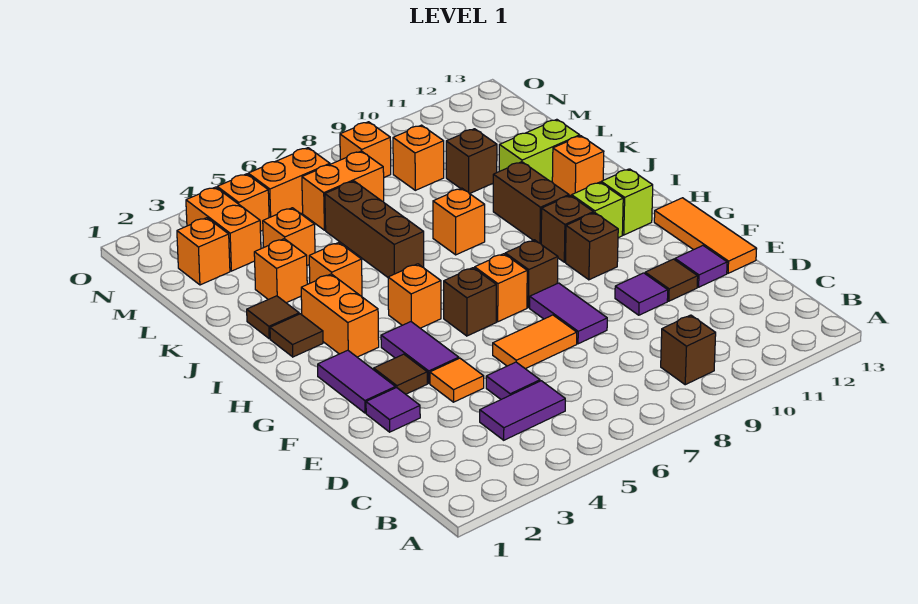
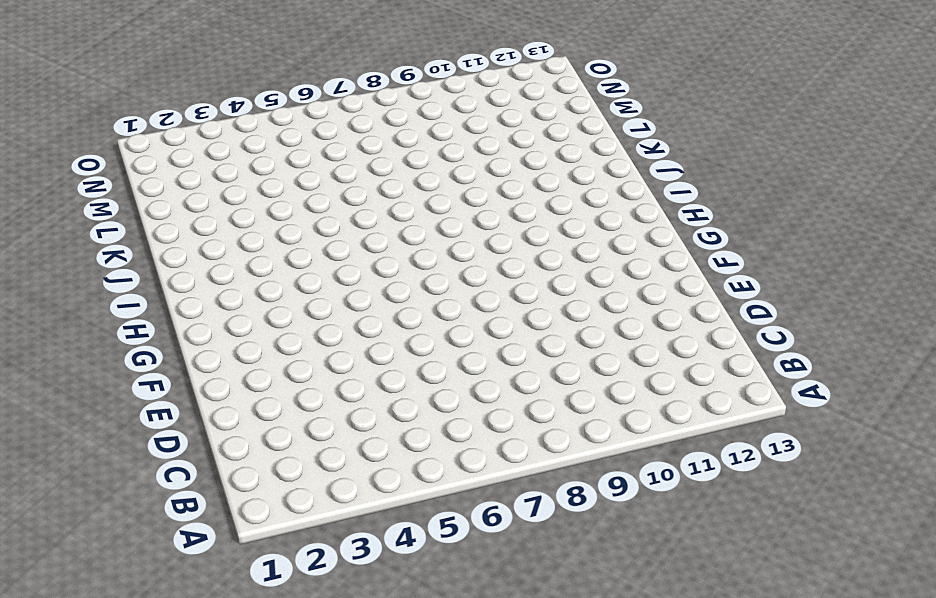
none -> brown 1x1 brick [661,315,716,385]
none -> purple 1x2 tile [480,381,565,440]
none -> purple 1x1 tile [486,362,540,399]
none -> purple 1x1 tile [366,388,420,432]

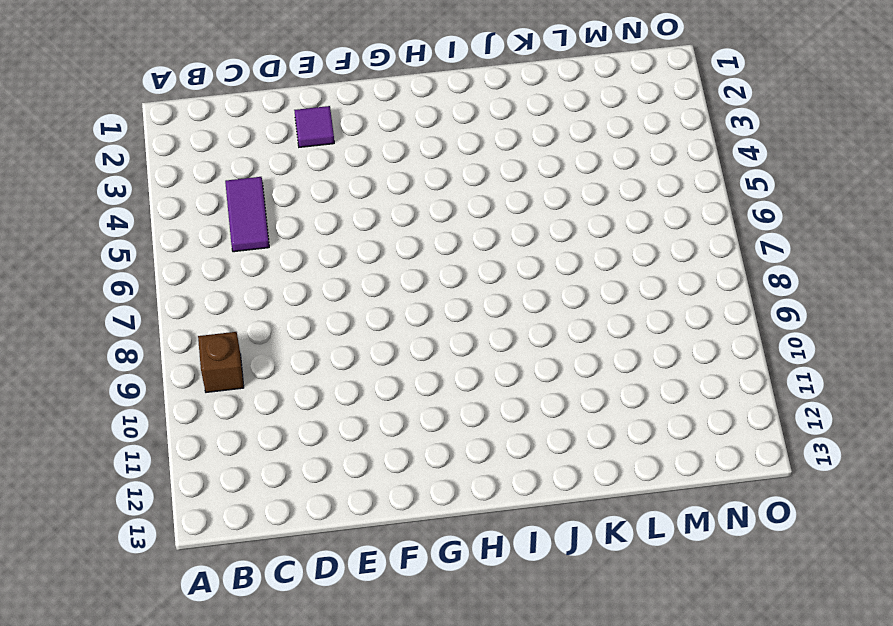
none -> purple 1x1 tile [486,362,540,399]
none -> orange 1x1 tile [430,358,484,402]
none -> orange 1x2 tile [493,315,577,369]
none -> purple 1x2 tile [530,283,607,344]

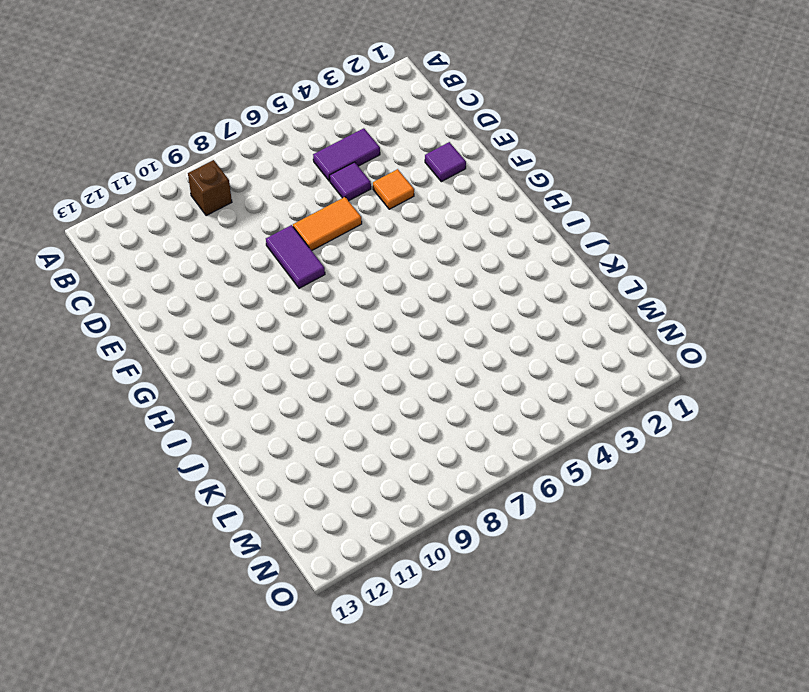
none -> purple 1x1 tile [615,273,668,315]
none -> brown 1x1 tile [645,259,698,301]
none -> purple 1x1 tile [675,246,727,287]
none -> orange 1x3 tile [654,198,757,273]

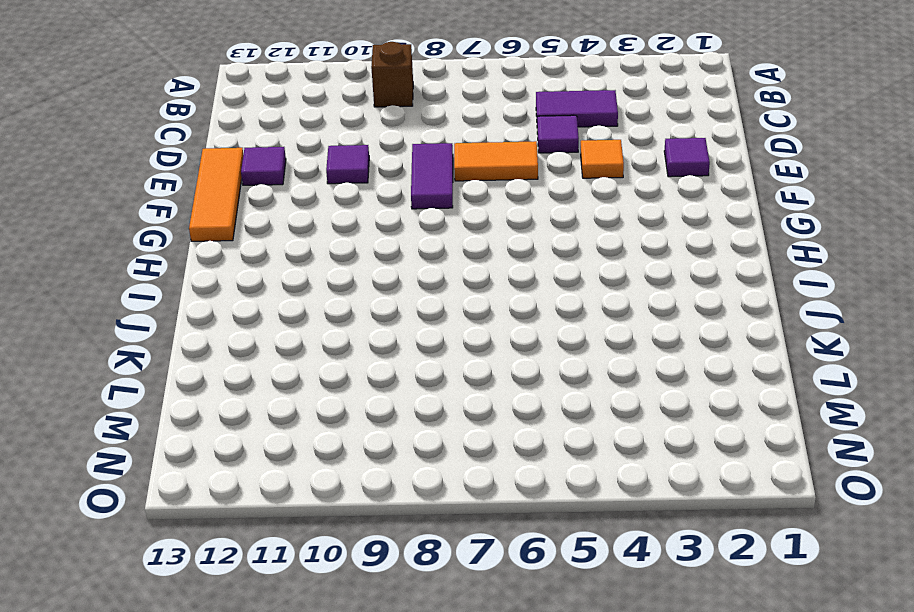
none -> brown 1x1 tile [645,259,698,301]
none -> purple 1x2 tile [318,350,395,413]
none -> brown 1x1 tile [374,354,427,394]
none -> purple 1x2 tile [381,322,459,383]

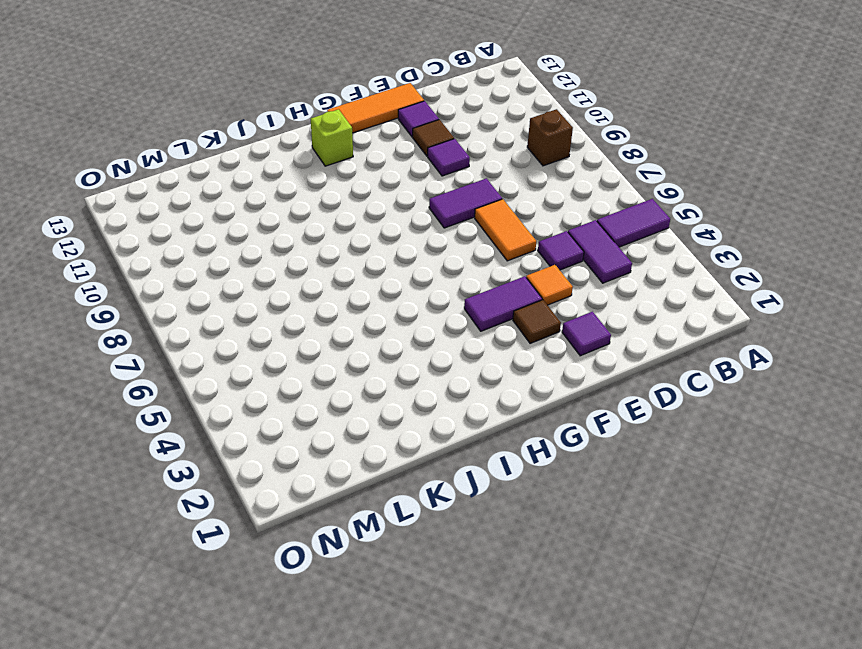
purple 1x2 tile [597,199,670,247] -> purple 1x2 tile moved to [318,350,395,413]
none -> brown 1x1 brick [444,268,496,336]
none -> orange 1x1 brick [475,254,527,322]
none -> brown 1x1 brick [505,240,558,308]
none -> brown 1x1 brick [566,213,618,280]

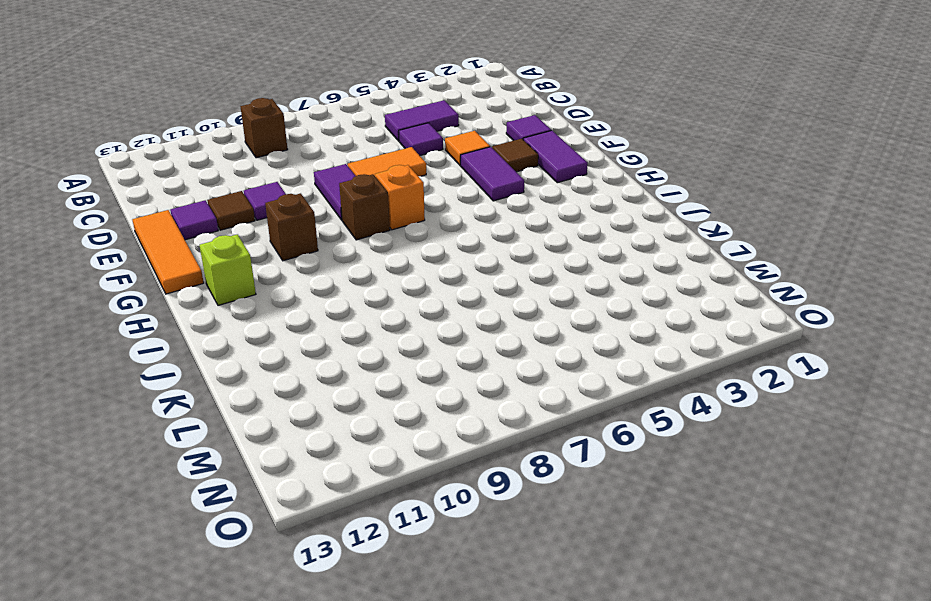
none -> brown 1x1 brick [444,268,496,336]
none -> orange 1x2 brick [301,274,379,357]
none -> orange 1x1 brick [388,264,441,328]
none -> brown 1x1 brick [541,196,593,262]

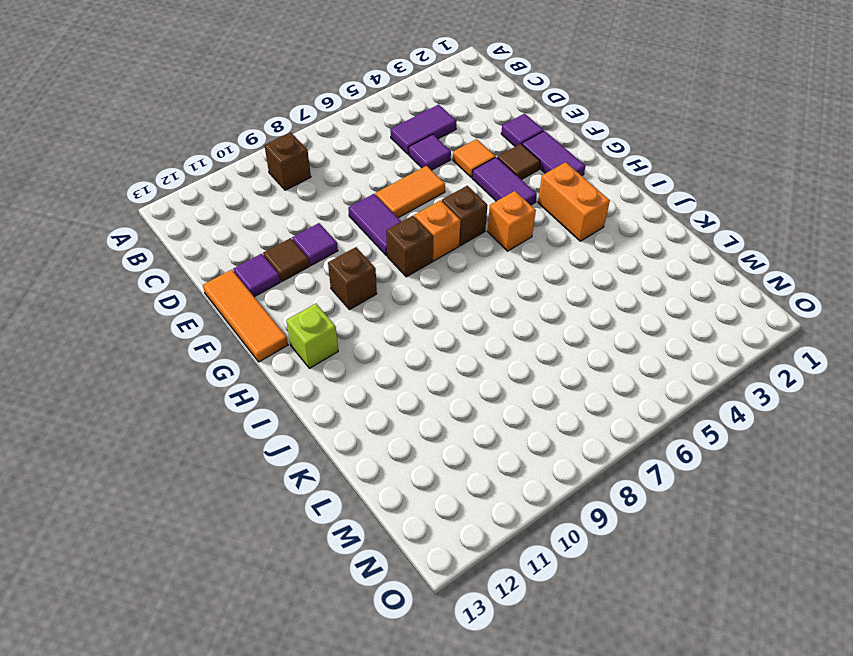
none -> brown 1x1 brick [541,196,593,262]
none -> lime 1x1 brick [572,182,623,238]
none -> brown 1x1 tile [270,314,323,357]
none -> brown 1x2 brick [493,162,569,244]

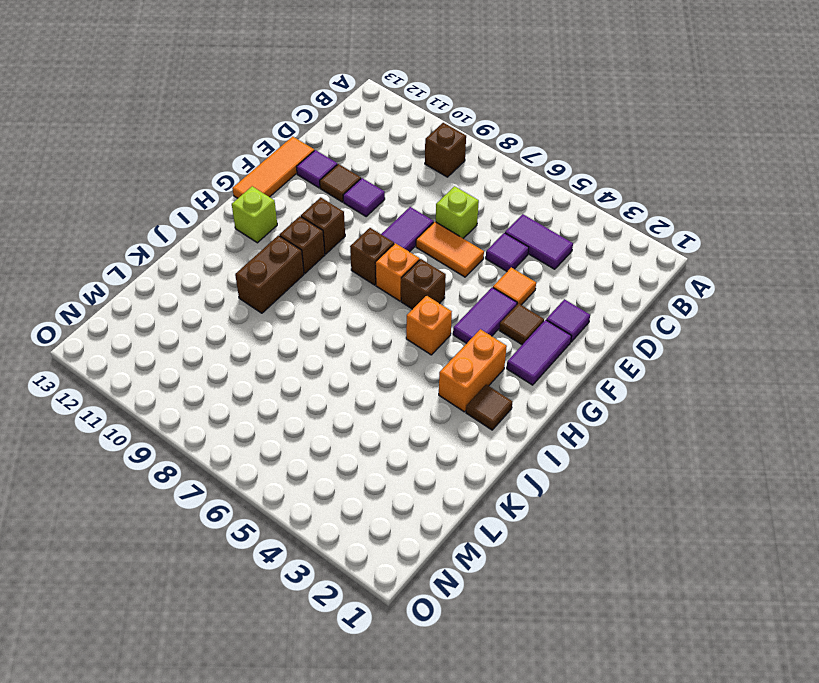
lime 1x1 brick [436,186,479,238] -> lime 1x1 brick moved to [572,182,623,238]
none -> brown 1x1 tile [247,296,299,339]
none -> orange 1x1 brick [309,243,362,297]
none -> brown 1x3 brick [325,181,424,277]
none -> orange 1x1 brick [433,188,485,255]

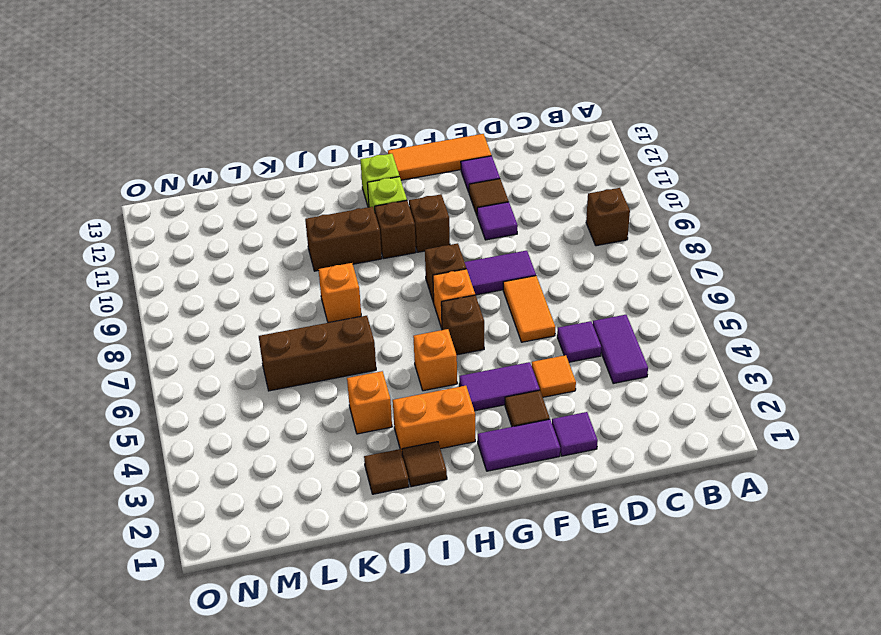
none -> orange 1x1 brick [552,136,604,196]
none -> orange 1x1 brick [254,239,307,303]
none -> lime 1x2 brick [499,119,580,182]
none -> orange 1x1 brick [263,208,315,265]

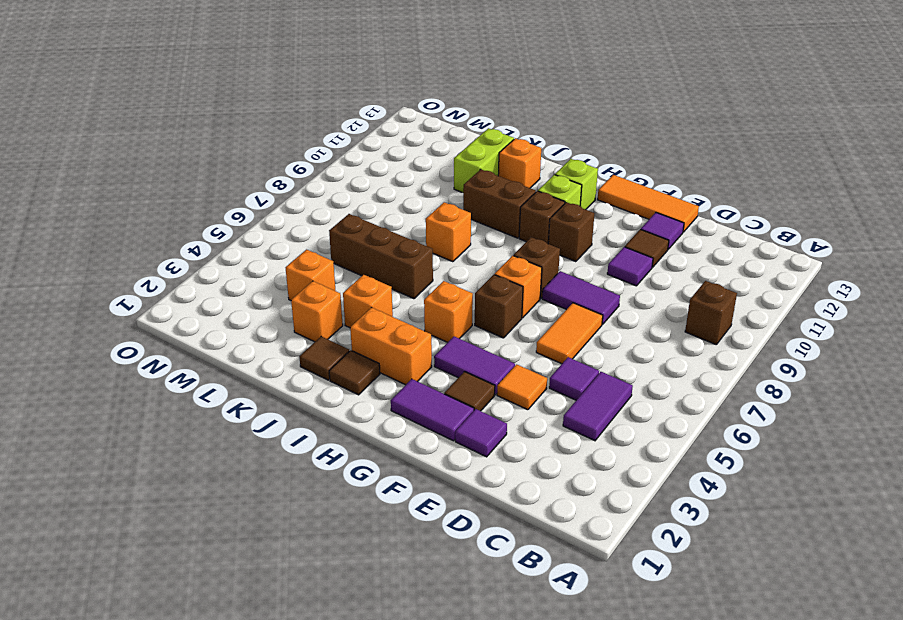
none -> brown 1x1 brick [446,129,497,194]
none -> orange 1x1 brick [177,218,230,285]
none -> orange 1x2 brick [186,187,261,271]
none -> orange 1x2 brick [302,151,384,230]

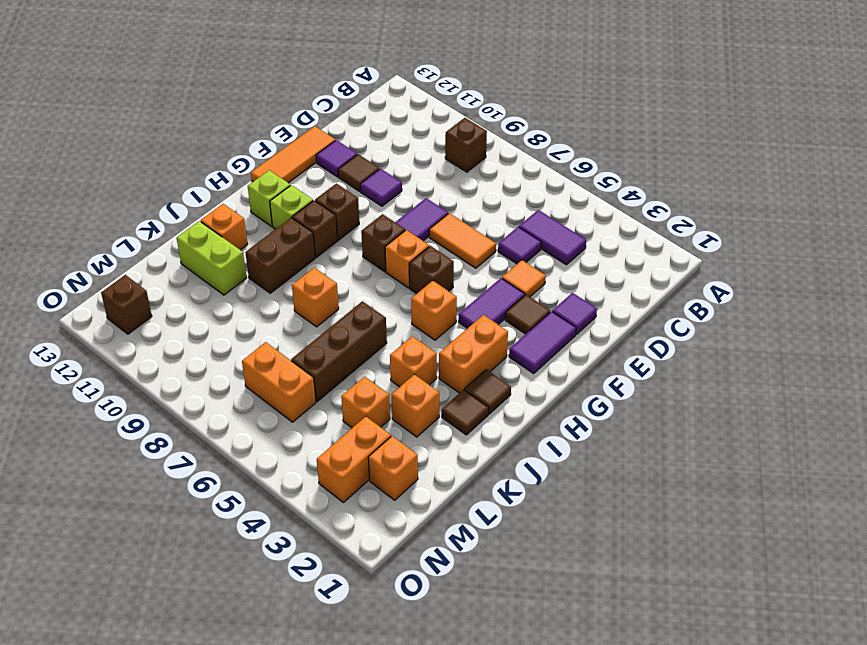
brown 1x1 brick [101,275,152,334] -> brown 1x1 brick moved to [446,129,497,194]
none -> orange 1x1 brick [393,125,444,190]
none -> orange 1x1 brick [217,174,269,231]
none -> orange 1x2 brick [248,148,330,218]
none -> orange 1x1 brick [340,122,391,178]

